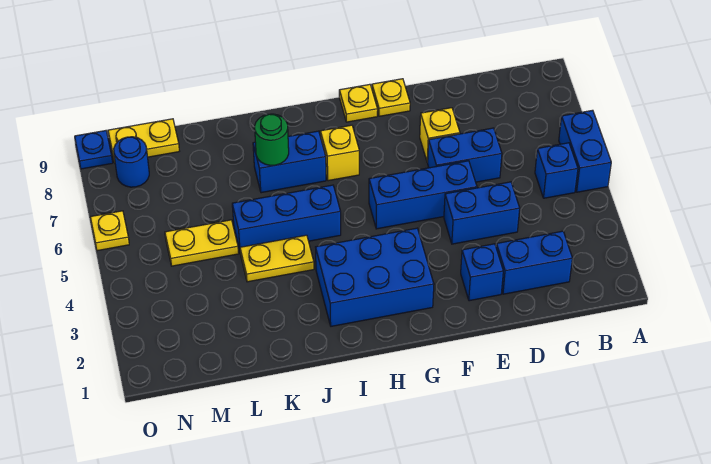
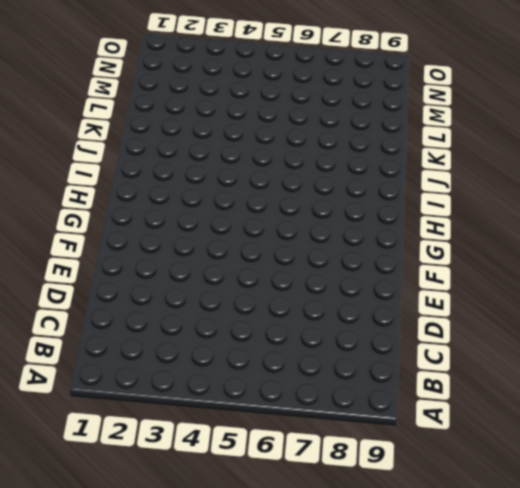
none -> blue 1x2 brick [559,110,611,192]
none -> blue 1x1 brick [535,143,578,198]
none -> blue 1x2 brick [496,231,572,294]

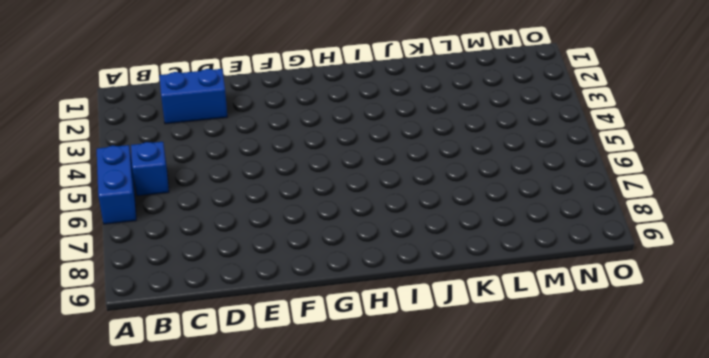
none -> blue 1x2 brick [444,182,520,244]
none -> blue 1x2 brick [428,128,502,182]
none -> blue 1x1 brick [461,244,503,301]

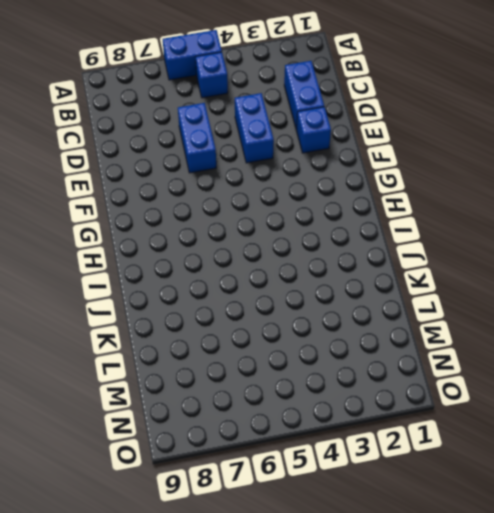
none -> blue 1x3 brick [369,161,477,229]
none -> yellow 1x1 brick [420,108,460,163]
none -> yellow 1x1 plate [372,79,410,116]

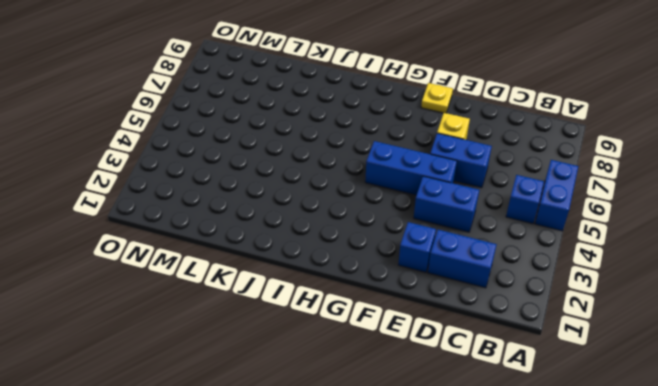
none -> blue 2x3 brick [316,228,434,326]
none -> yellow 1x1 plate [339,84,378,122]
none -> yellow 1x1 brick [320,125,359,181]

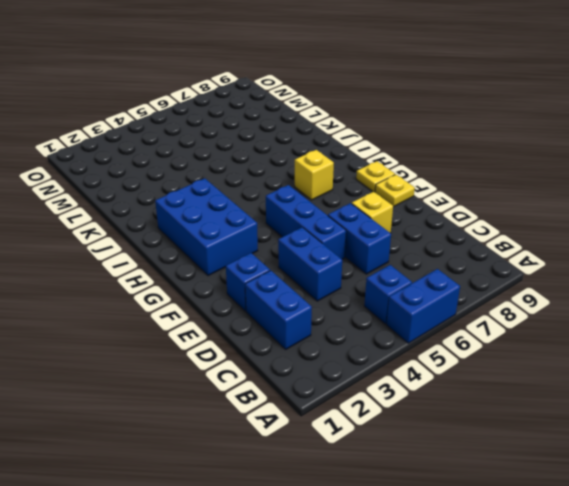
none -> blue 1x3 brick [232,185,341,251]
none -> blue 1x2 brick [253,131,326,193]
none -> yellow 1x2 plate [240,235,314,282]

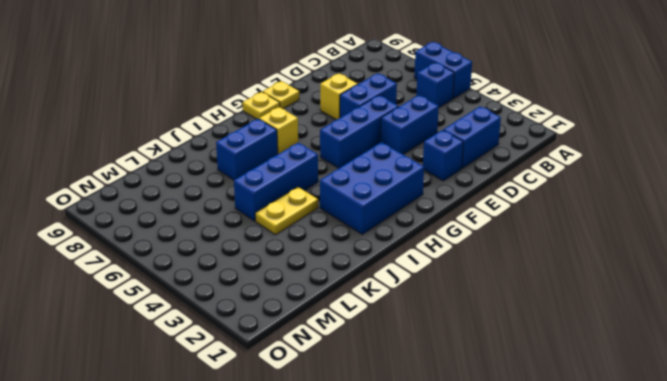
none -> yellow 1x2 plate [165,220,239,266]
none -> yellow 1x2 plate [108,119,179,163]
none -> blue 1x1 round brick [114,137,149,187]

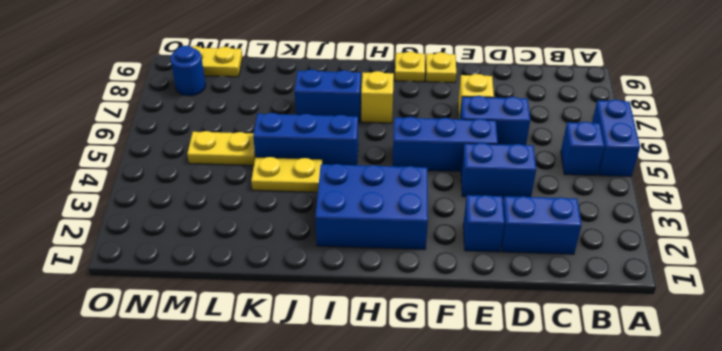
none -> yellow 1x1 plate [90,211,129,251]
none -> blue 1x1 plate [75,131,113,169]
none -> green 1x1 round brick [255,114,289,165]

